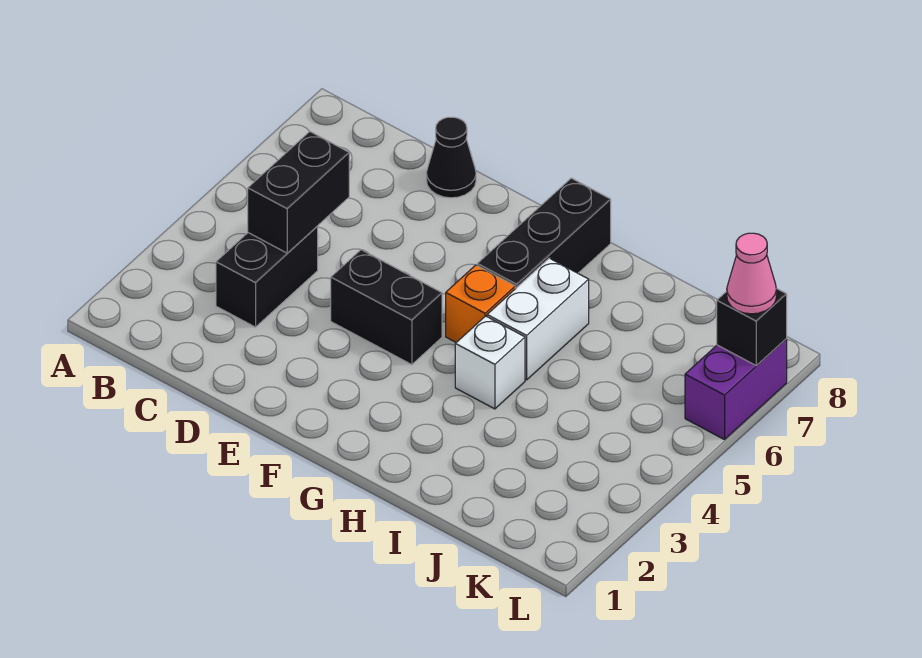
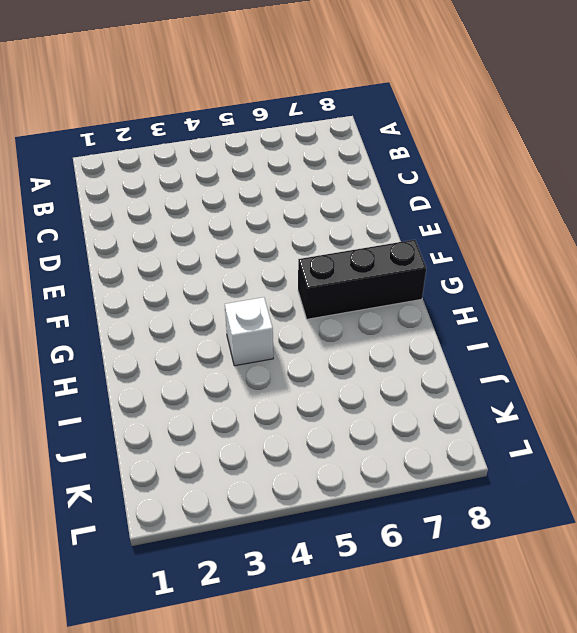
none -> black 1x2 brick [216,227,318,327]
none -> black 1x1 cone [426,117,476,198]

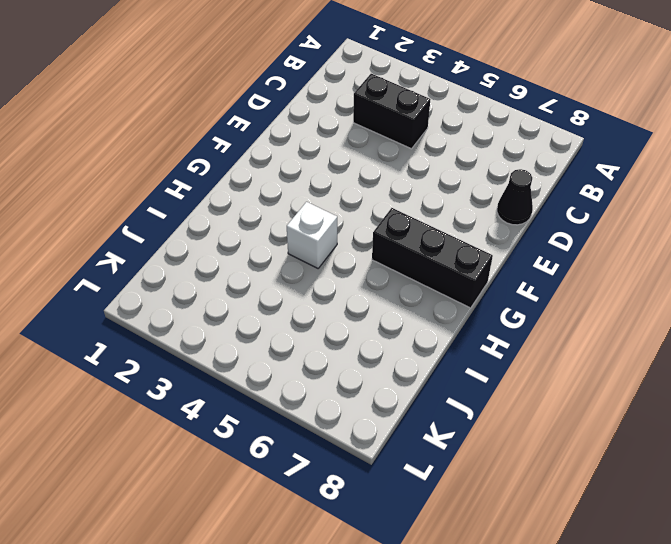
none -> black 1x2 brick [331,250,442,365]
none -> orange 1x1 brick [446,265,515,342]

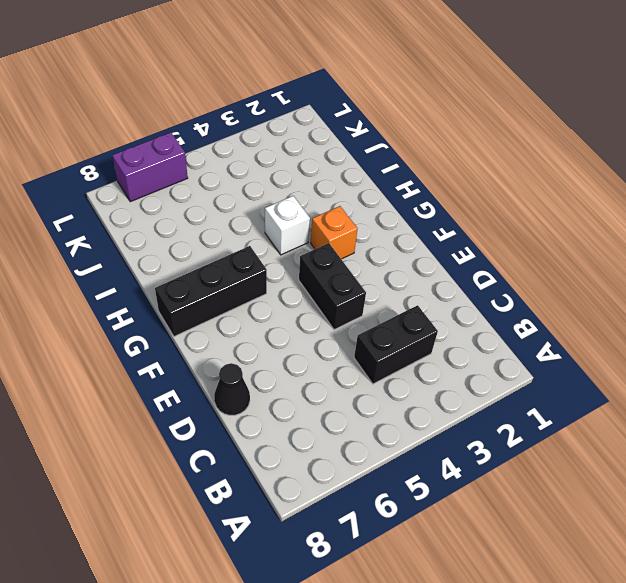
orange 1x1 brick [311,206,358,259] -> orange 1x1 brick moved to [446,265,515,342]
none -> white 1x2 brick [487,258,589,380]
none -> black 1x2 brick [248,132,349,253]

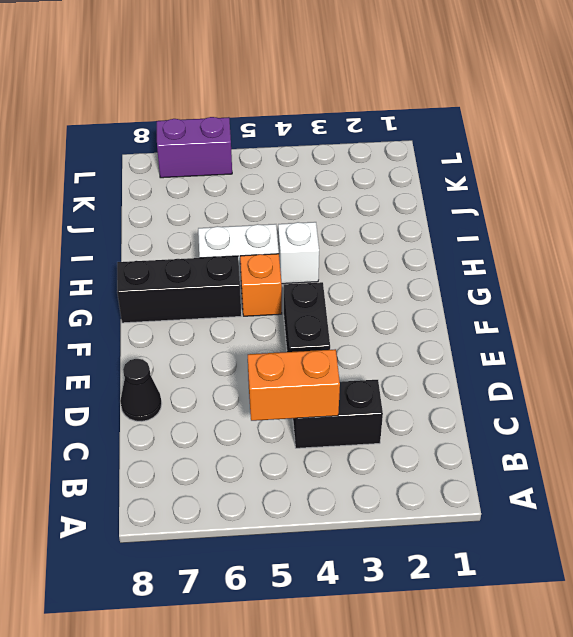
orange 1x2 brick [248,349,340,421] -> black 1x2 brick [248,132,349,253]
none -> black 1x1 brick [717,288,787,366]
none -> pink 1x1 cone [727,233,777,314]

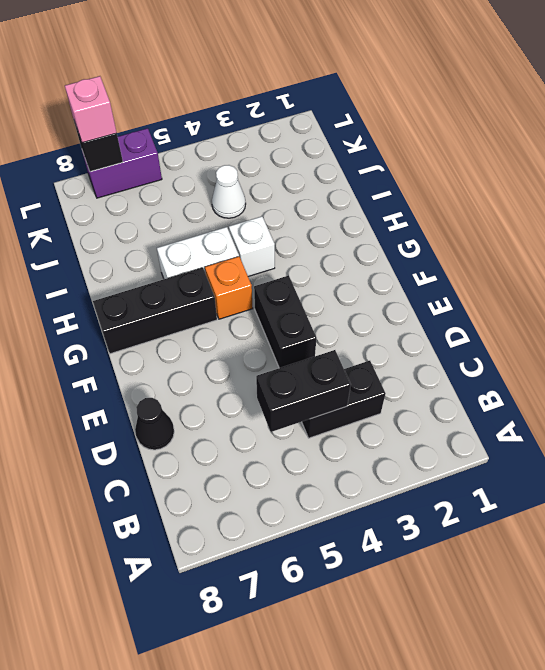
white 1x1 cone [212,165,246,218] -> none
pink 1x1 brick [65,76,117,143] -> pink 1x1 cone [727,233,777,314]

